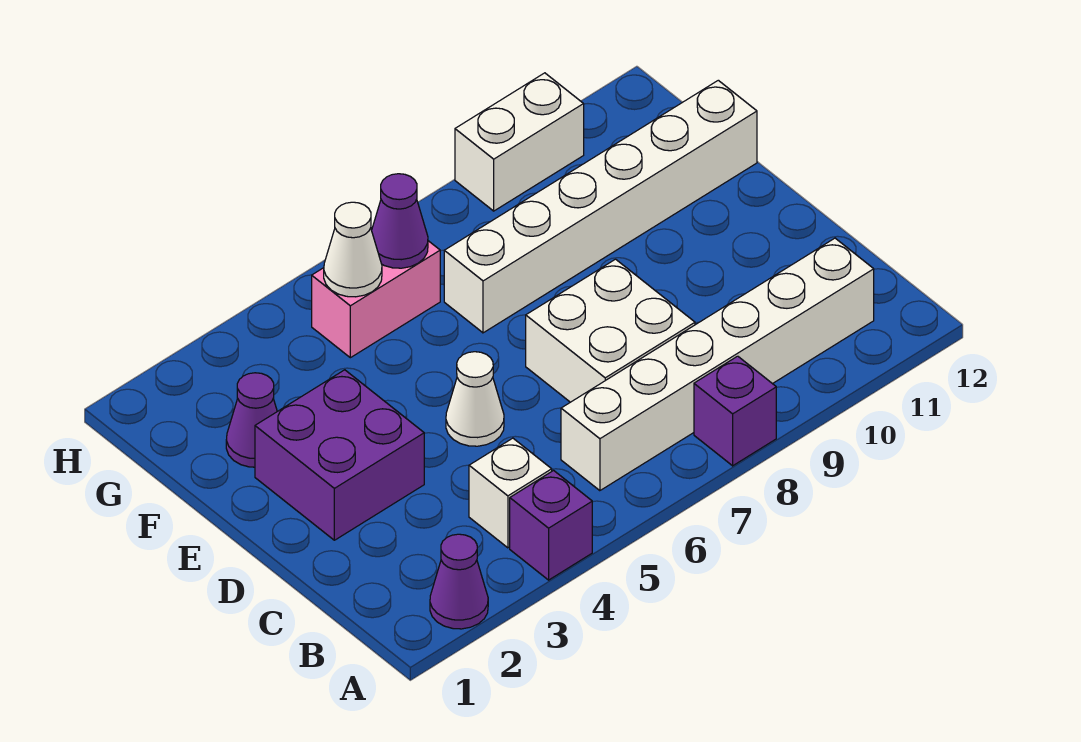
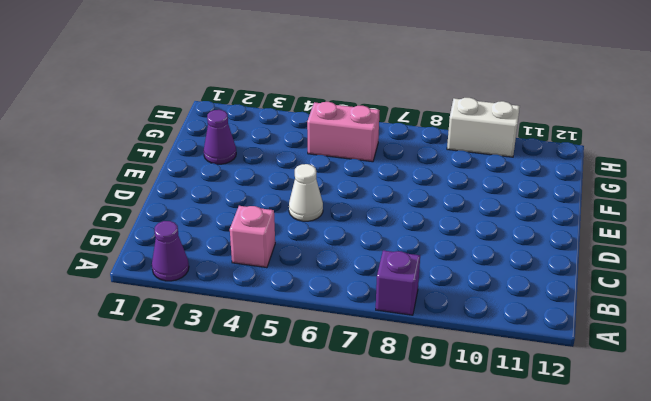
pink 1x1 brick [230,206,275,268] -> white 1x1 brick [469,438,552,548]
none -> purple 1x1 brick [510,471,592,580]
none -> white 1x6 brick [561,238,874,491]
none -> white 2x2 brick [526,259,695,402]

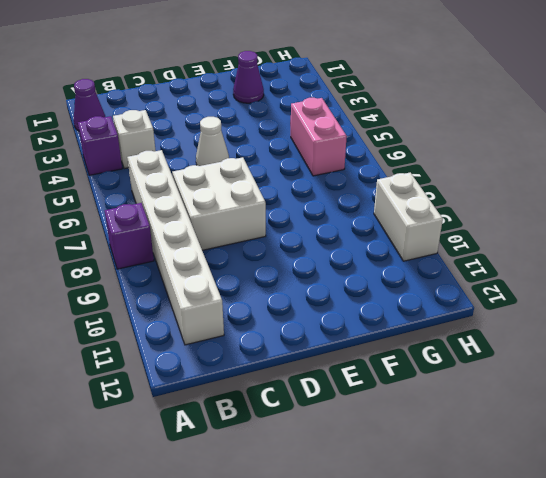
none -> purple 2x2 brick [255,370,424,540]
none -> white 1x6 brick [444,80,757,333]
none -> white 1x1 cone [324,202,382,297]

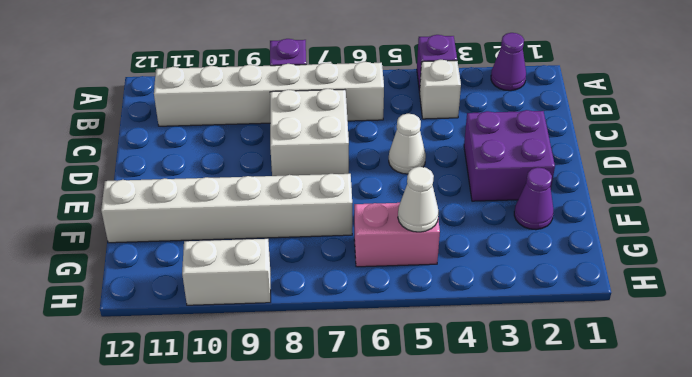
none -> purple 1x1 cone [372,174,428,268]

